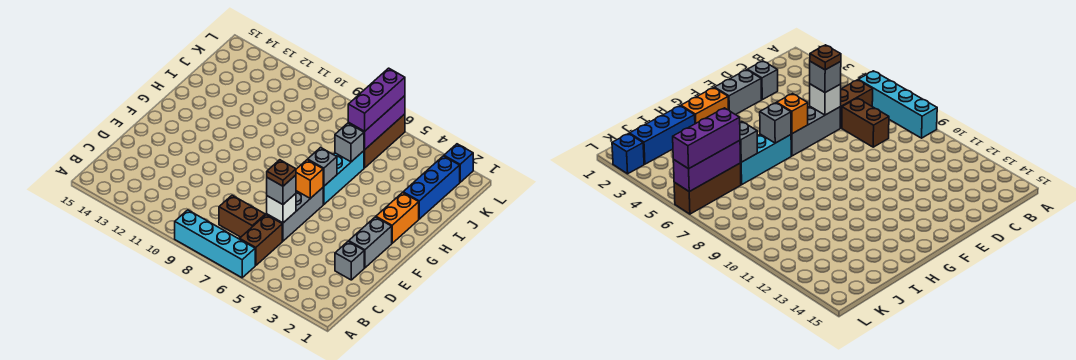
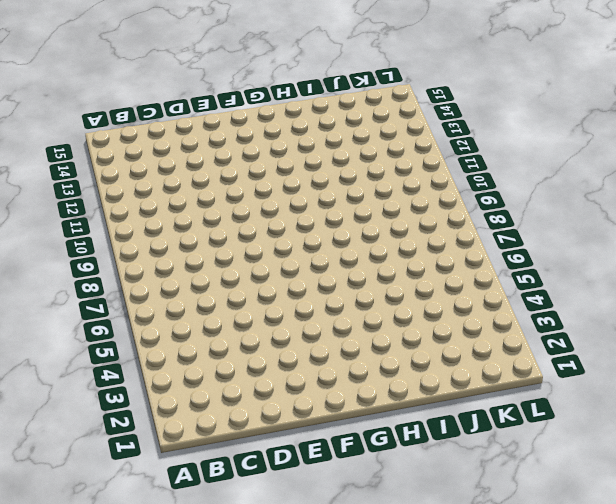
none -> cyan 1x4 brick [175,210,255,278]
none -> brown 1x2 brick [240,215,282,266]
none -> brown 1x2 brick [219,195,265,237]

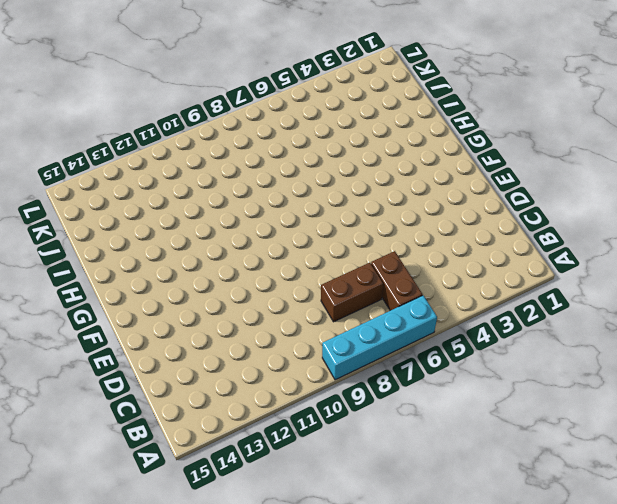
none -> grey 1x1 brick [335,241,364,280]
none -> grey 1x3 brick [267,188,323,241]
none -> grey 1x2 brick [349,217,392,268]

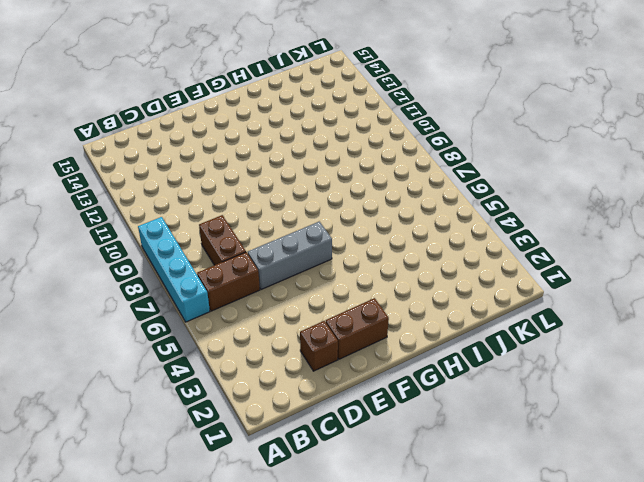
brown 1x1 brick [300,321,338,371] -> grey 1x1 brick [335,241,364,280]
brown 1x2 brick [326,298,389,359] -> grey 1x2 brick [349,217,392,268]
none -> orange 1x2 brick [376,193,419,243]
none -> cyan 1x3 brick [323,151,364,205]
none -> blue 1x3 brick [403,156,460,219]

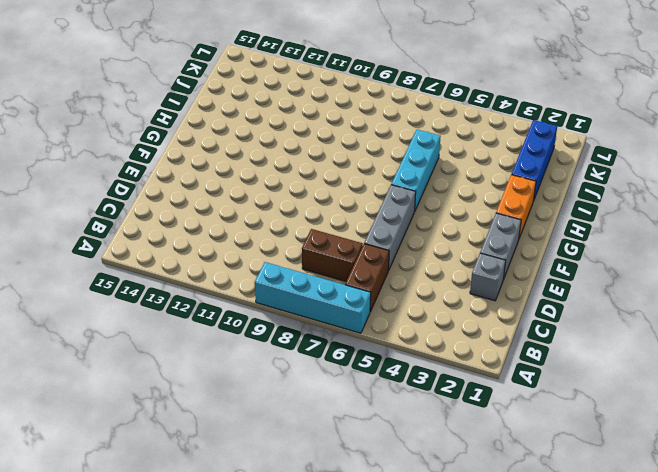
none -> brown 1x3 brick [364,114,405,168]
none -> blue 1x1 brick [444,144,473,182]
none -> white 1x1 brick [267,194,296,223]

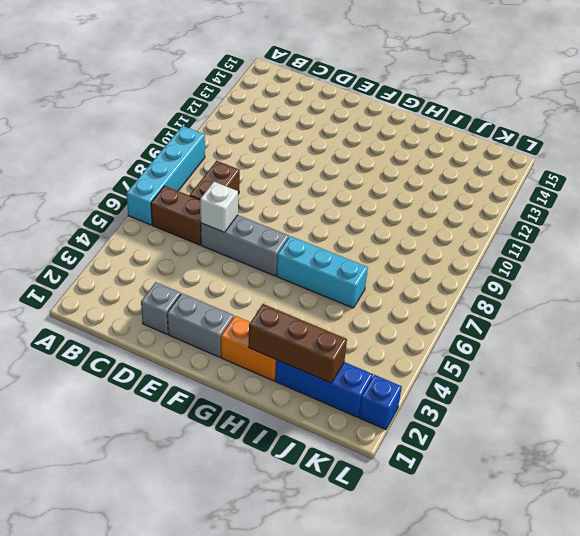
brown 1x3 brick [248,304,347,383] -> brown 1x3 brick moved to [364,114,405,168]
none -> orange 1x1 brick [296,160,323,198]
none -> grey 1x1 brick [308,148,337,186]
none -> grey 1x1 brick [335,123,364,162]

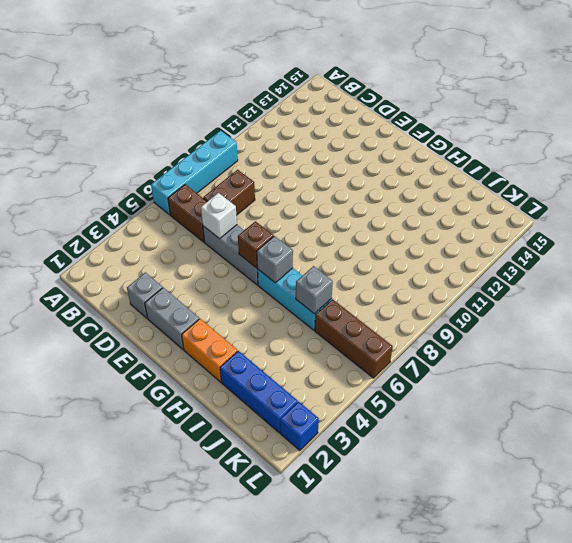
brown 1x1 brick [238,221,274,268] -> orange 1x1 brick [296,160,323,198]
none -> purple 1x3 brick [348,96,405,150]
none -> grey 1x1 brick [267,175,296,205]
none -> purple 1x3 brick [348,68,405,131]

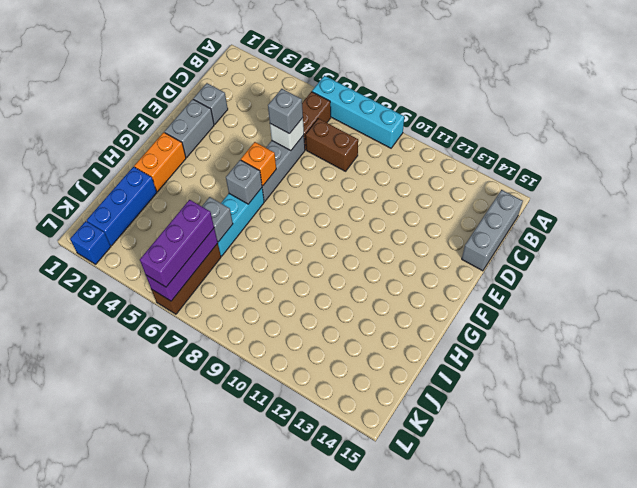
grey 1x3 brick [462,190,523,271] -> none
none -> brown 1x1 plate [267,160,296,186]

